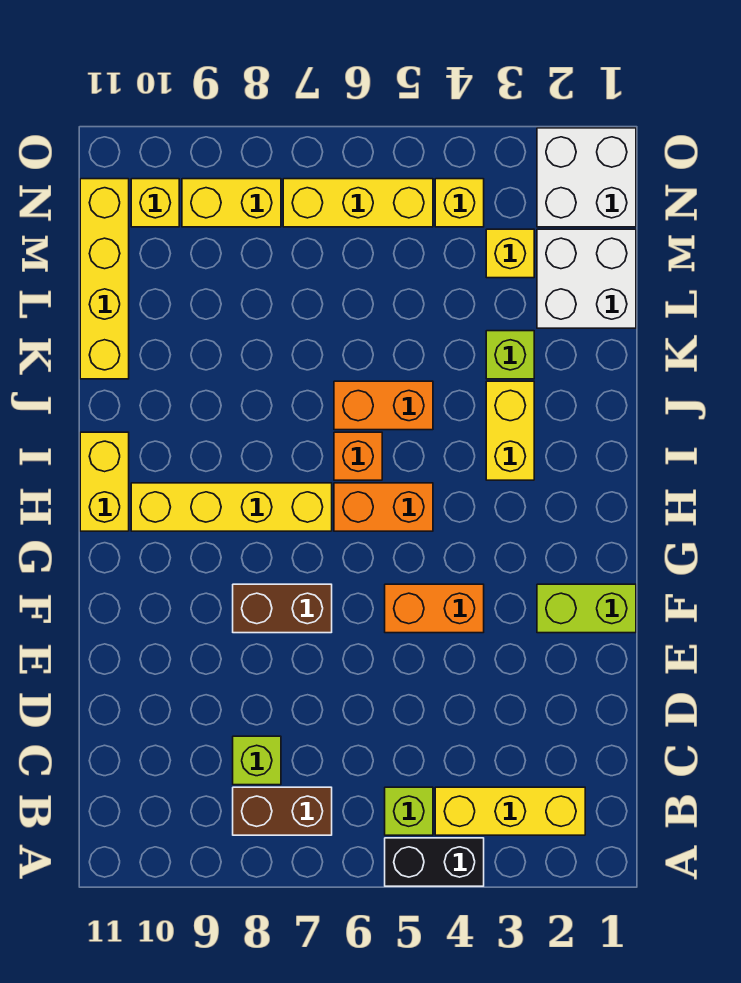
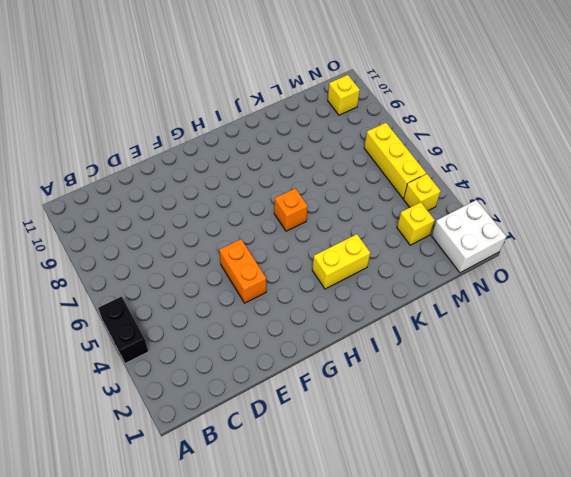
none -> yellow 1x3 brick [435,787,585,835]
none -> lime 1x1 brick [385,787,433,835]
none -> brown 1x2 brick [233,787,332,835]

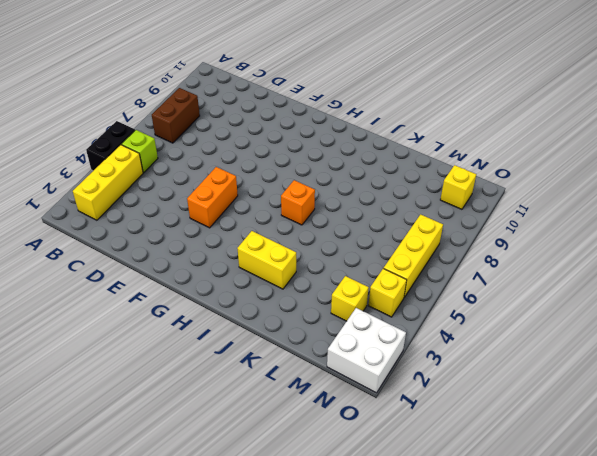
none -> lime 1x1 brick [233,736,281,785]
none -> lime 1x2 brick [537,584,636,633]
none -> brown 1x2 brick [233,584,332,633]

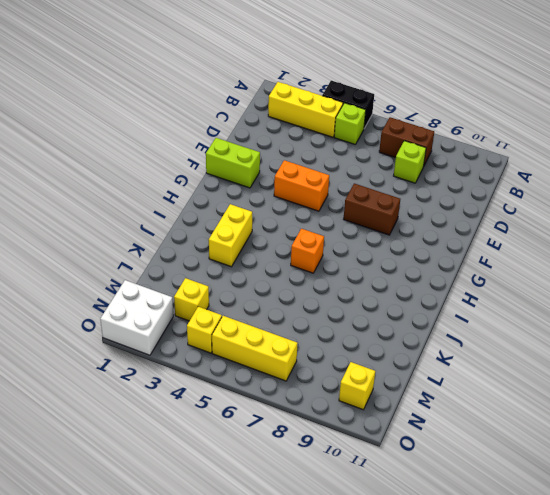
none -> orange 1x2 brick [334,483,433,531]
none -> yellow 1x4 brick [131,483,332,531]
none -> yellow 1x2 brick [80,432,129,531]

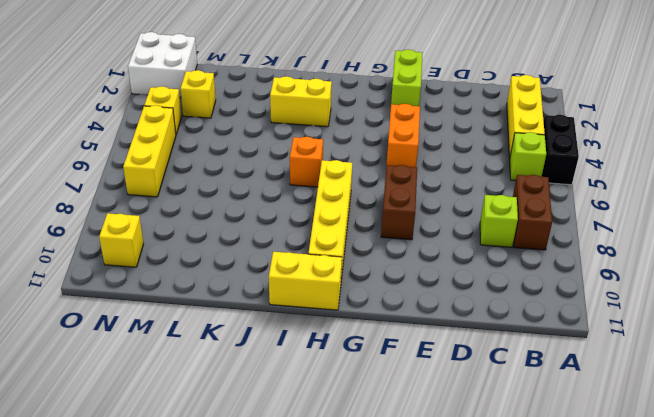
none -> orange 1x2 brick [334,483,433,531]
none -> orange 1x2 brick [334,381,433,430]
none -> lime 1x1 brick [486,331,534,379]

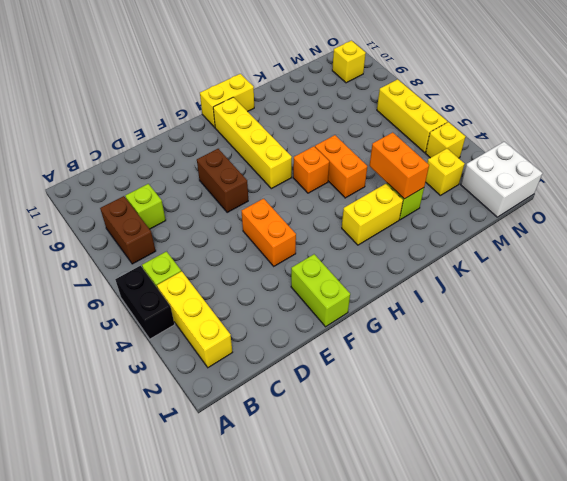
orange 1x2 brick [369,132,429,199] -> orange 1x2 brick moved to [334,483,433,531]
none -> yellow 1x4 brick [80,179,129,379]
none -> white 2x2 brick [537,229,636,328]
none -> yellow 1x2 brick [182,179,281,227]

